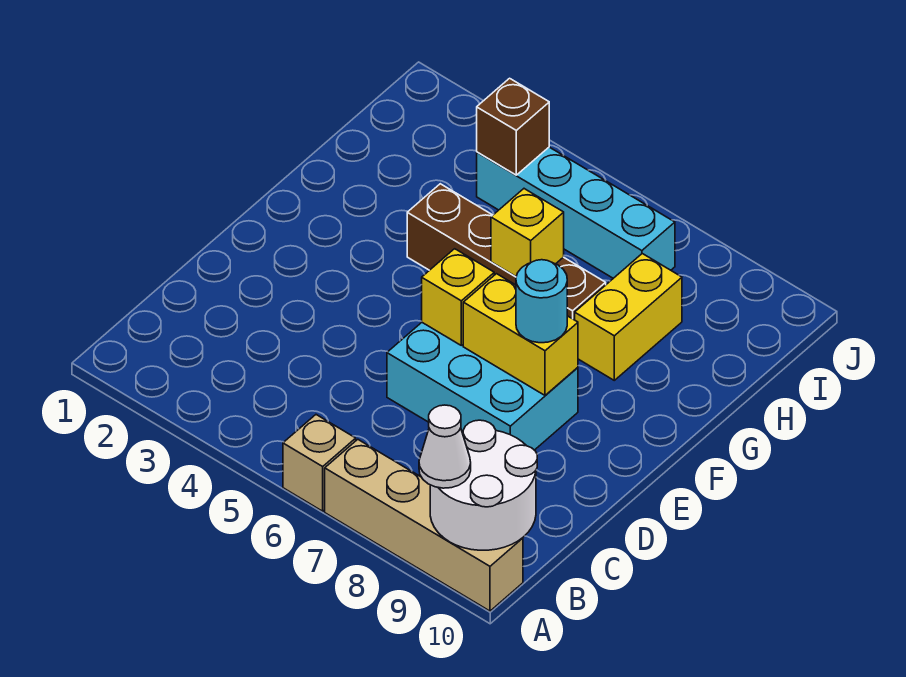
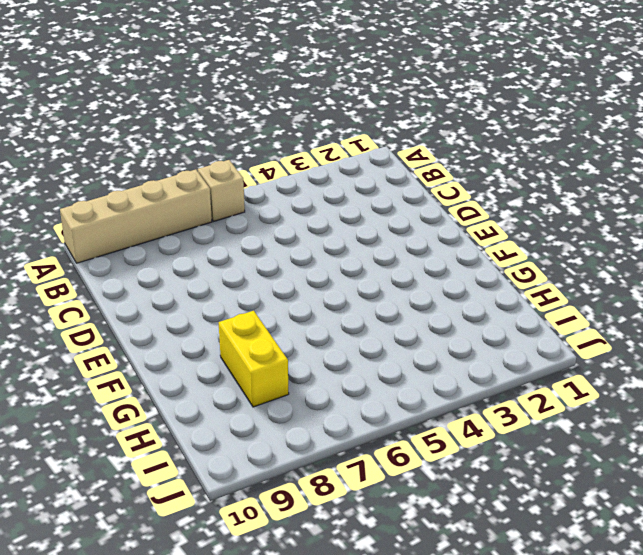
none -> cyan 2x3 brick [387,323,578,450]
none -> brown 1x4 brick [407,184,606,320]
none -> cyan 1x4 brick [477,147,675,278]

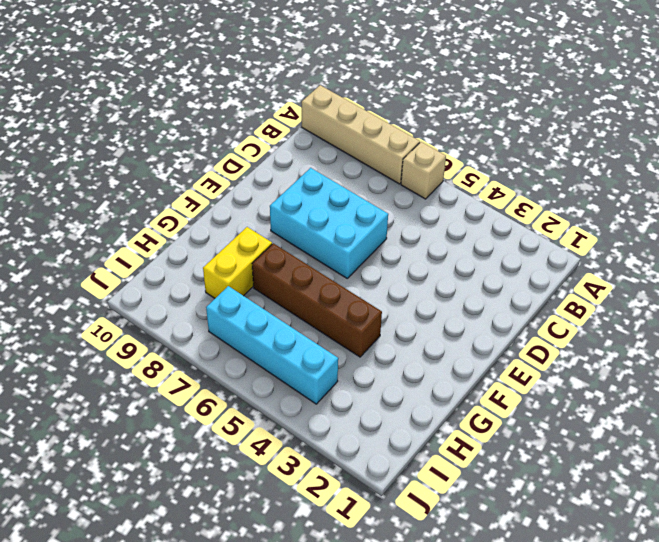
none -> white 2x2 round brick [430,420,537,550]
none -> yellow 1x1 brick [422,249,494,345]
none -> yellow 1x2 brick [463,274,578,395]

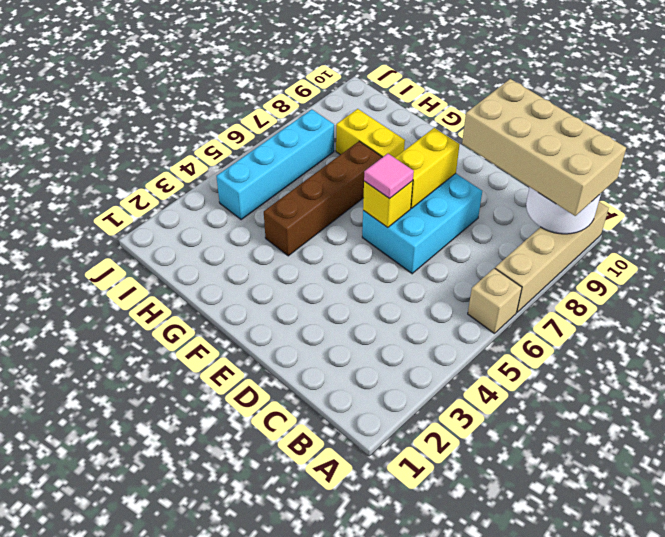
tan 2x4 brick [462,79,626,216] -> white 1x1 cone [419,405,471,488]
pink 1x1 tile [364,154,414,199] -> none
none -> yellow 1x1 brick [491,189,564,276]
none -> brown 1x1 brick [477,78,549,175]
none -> cyan 1x1 round brick [516,260,567,343]

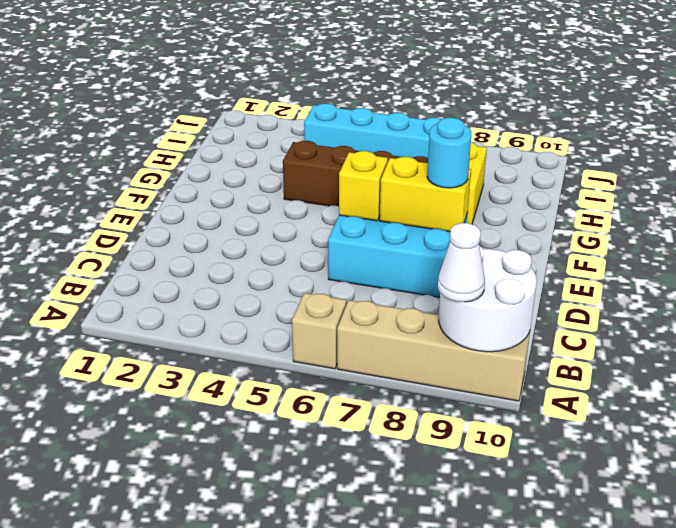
none -> yellow 1x1 brick [491,189,564,276]
none -> brown 1x1 brick [477,78,549,175]

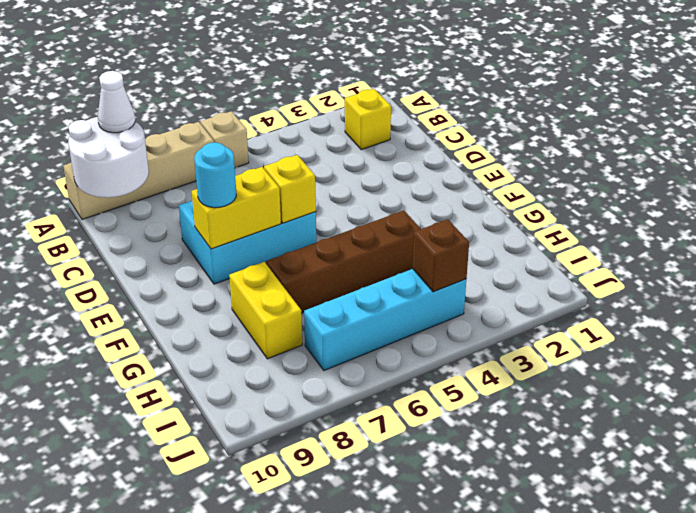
yellow 1x1 brick [345,89,391,150] -> yellow 1x1 brick moved to [491,189,564,276]

